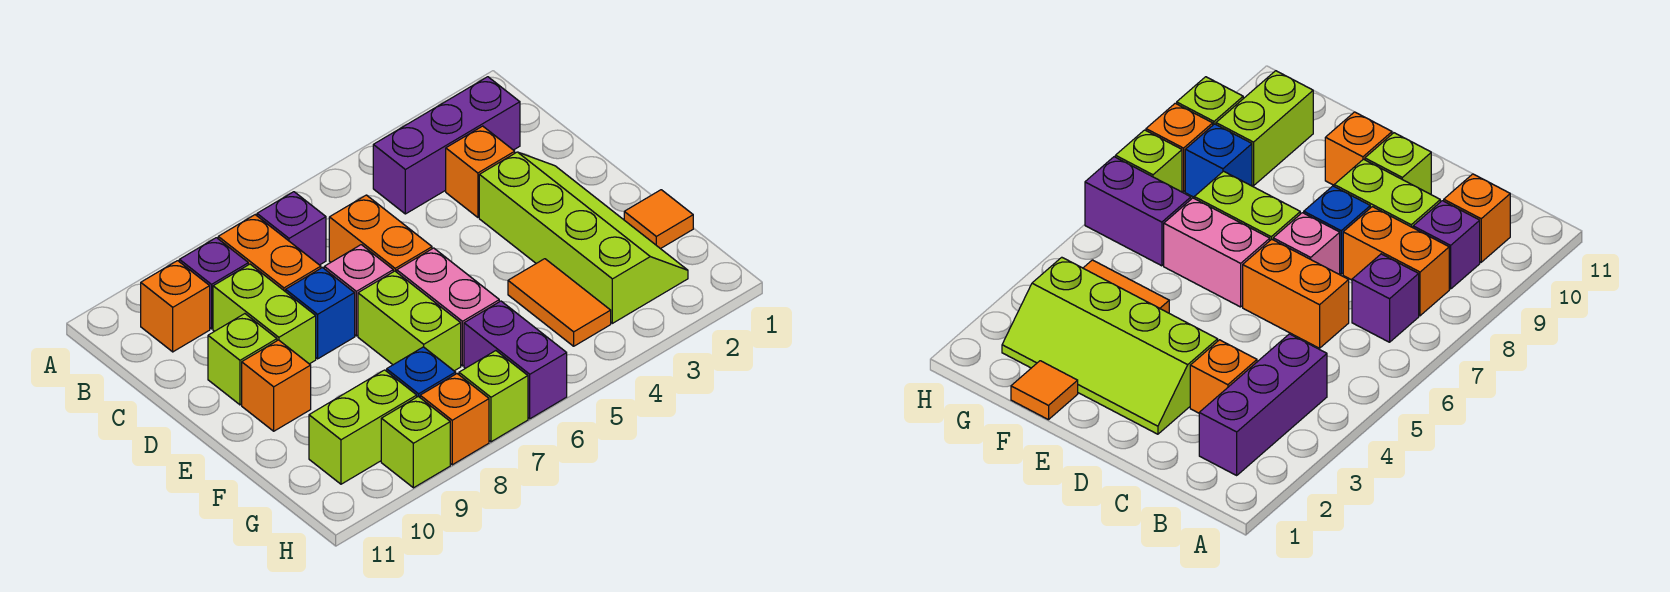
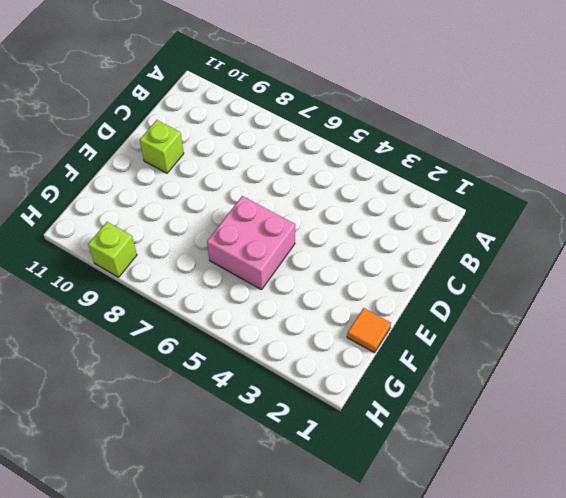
pink 2x2 brick [207,196,295,290] -> pink 1x2 brick [397,248,499,366]
none -> purple 1x3 brick [373,77,520,214]
none -> purple 1x1 brick [257,192,326,265]
none -> orange 1x2 brick [218,215,321,292]

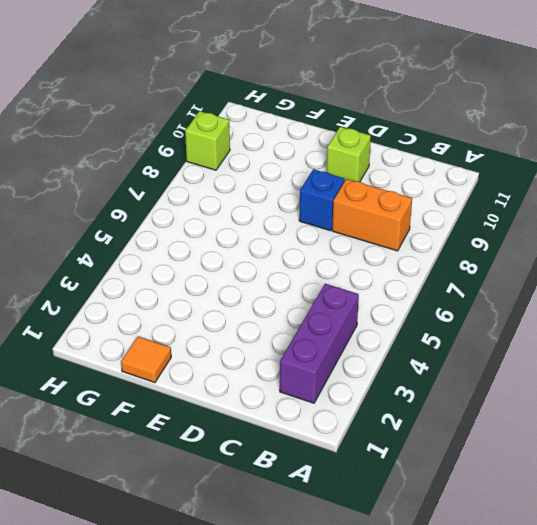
none -> purple 1x1 brick [257,192,326,265]
none -> purple 1x1 brick [179,238,248,329]
none -> orange 1x1 brick [141,261,210,352]

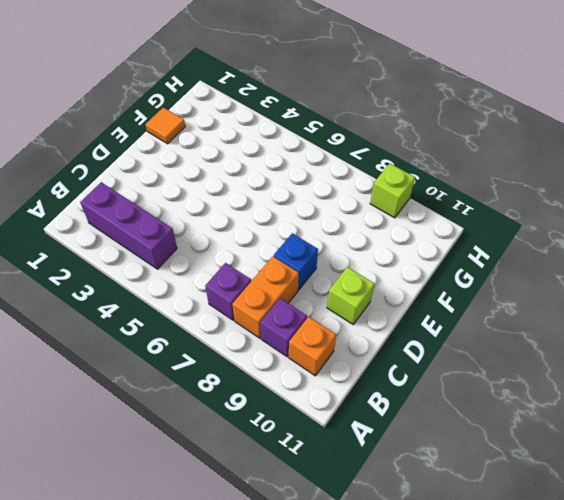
none -> orange 1x1 brick [446,126,515,217]
none -> orange 1x2 brick [329,195,432,272]
none -> lime 1x2 brick [213,264,316,364]

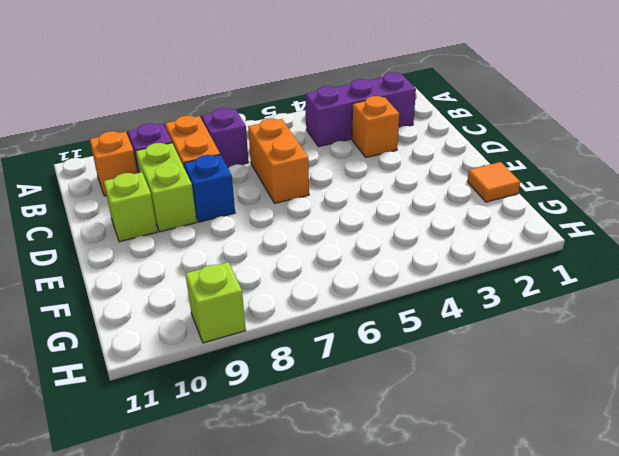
none -> lime 2x4 slope [479,152,688,323]
none -> pink 1x1 brick [324,245,393,336]
none -> pink 1x2 brick [397,248,499,366]

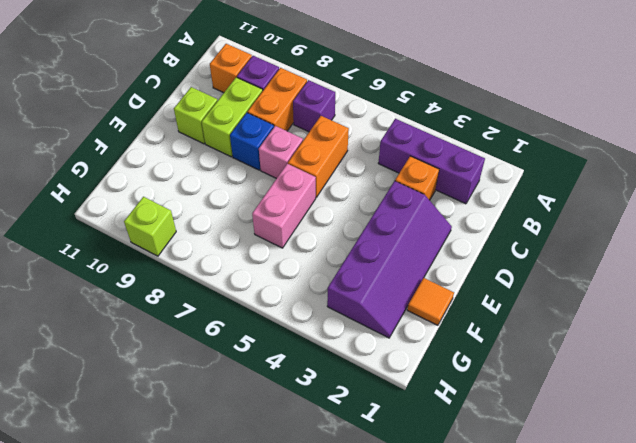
purple 2x4 slope [327,181,452,338] -> lime 2x4 slope [479,152,688,323]
none -> lime 1x2 brick [358,271,461,371]
none -> orange 1x1 brick [242,340,311,431]
none -> orange 1x2 tile [508,259,611,346]

